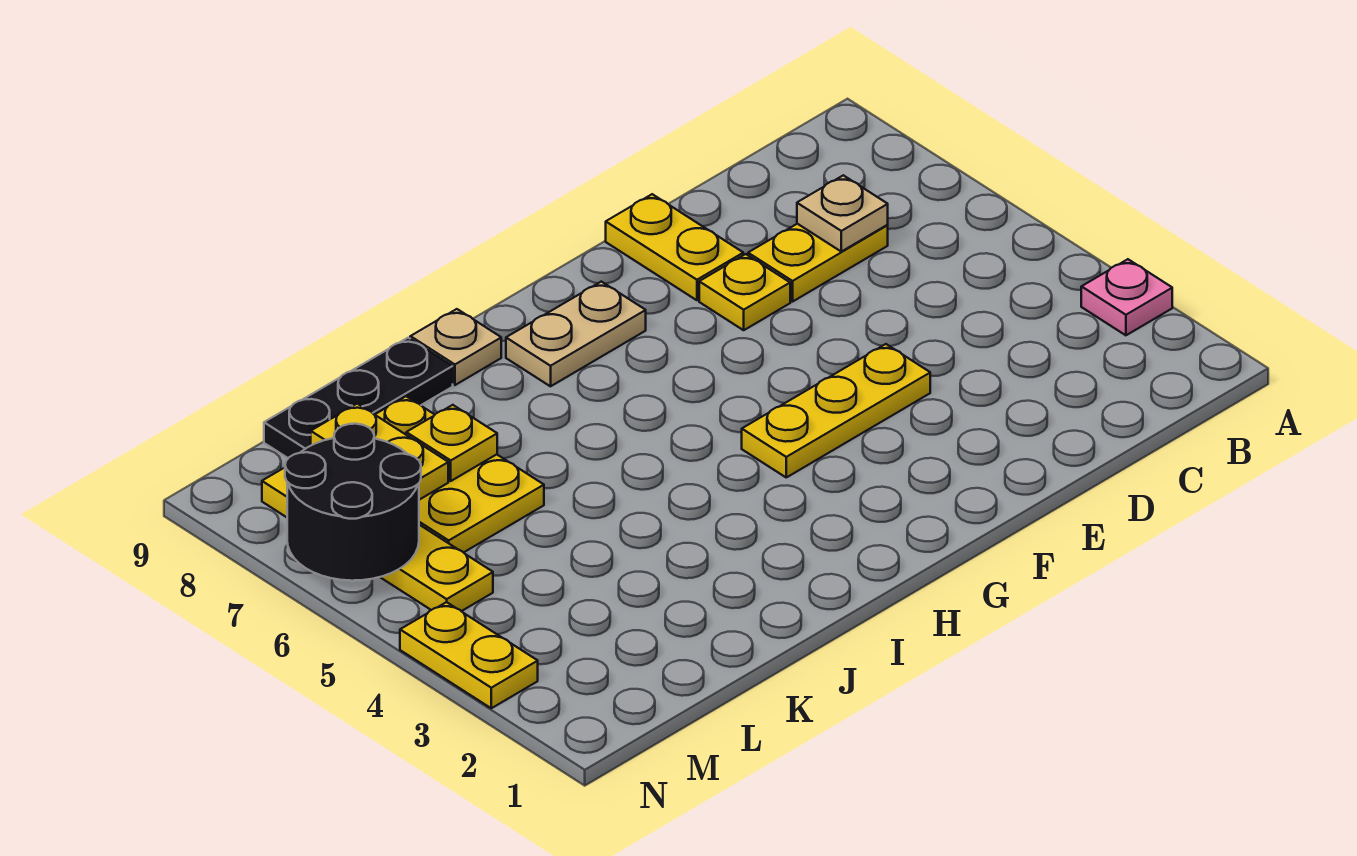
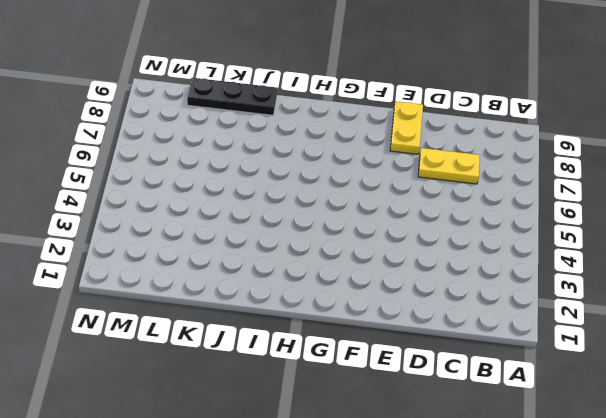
none -> pink 1x1 plate [1081,259,1172,335]
none -> yellow 1x3 plate [742,344,930,477]
none -> yellow 1x1 plate [699,254,790,330]

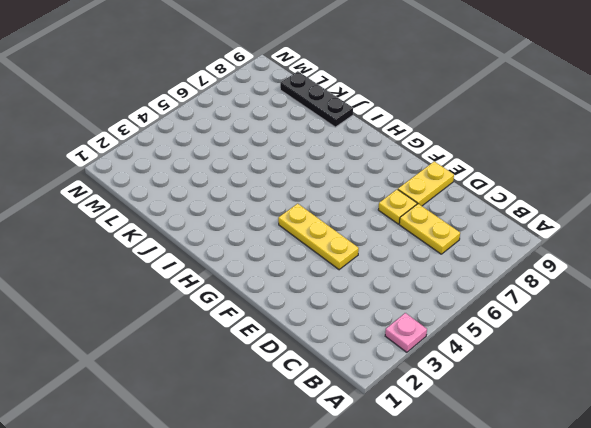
none -> tan 1x2 plate [506,282,646,386]
none -> tan 1x1 plate [410,309,501,385]
none -> yellow 2x3 plate [375,396,544,553]

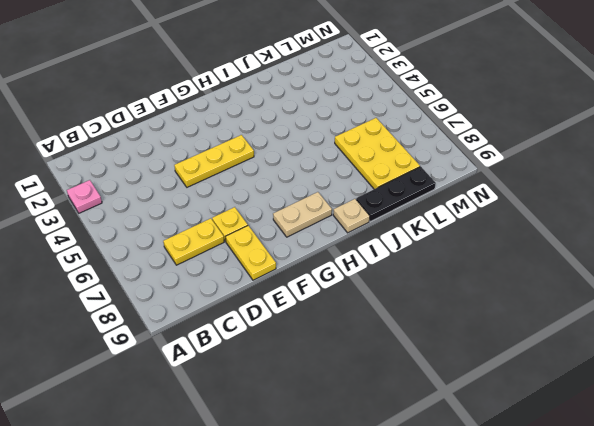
none -> yellow 1x4 plate [262,468,493,611]
none -> yellow 1x2 plate [400,602,538,708]
none -> tan 1x1 plate [797,175,888,252]

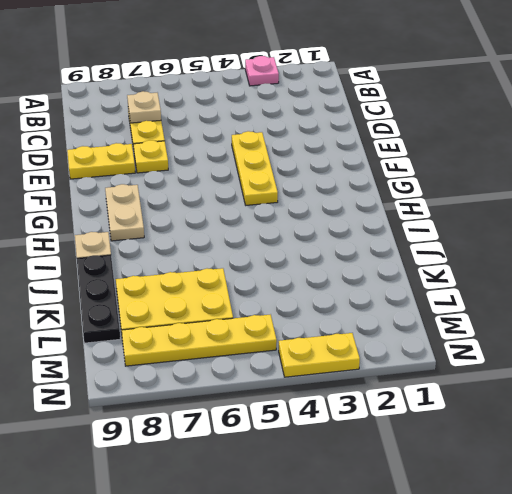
none -> yellow 1x1 plate [406,405,497,481]
none -> yellow 1x2 plate [311,404,448,500]
none -> black 2x2 round brick [285,424,421,581]

